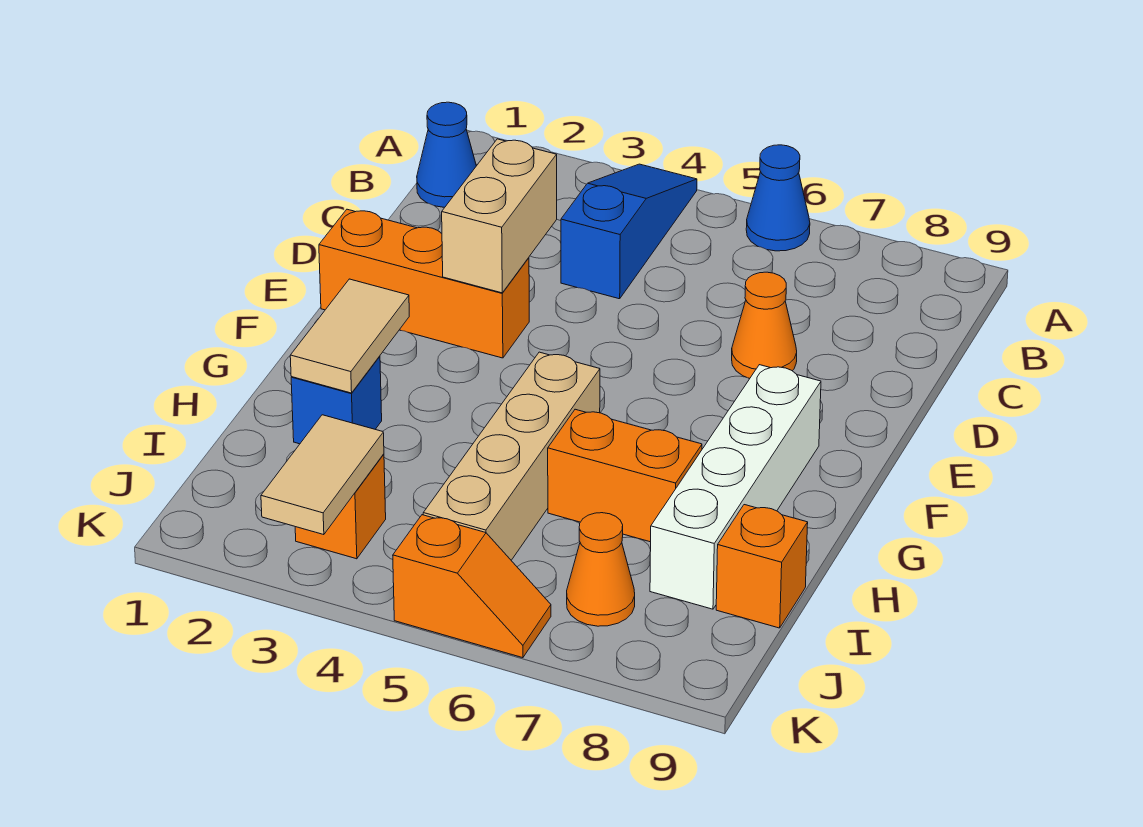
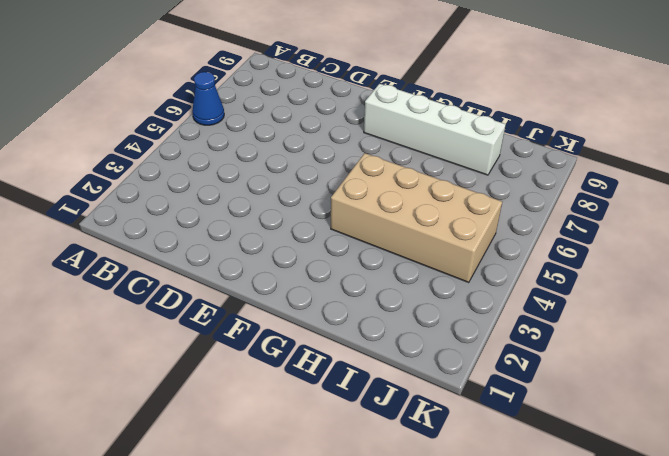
tan 2x4 brick [331,153,502,283] -> tan 1x4 brick [423,352,600,560]
none -> blue 1x3 slope [561,164,697,299]
none -> blue 1x1 cone [417,102,476,207]
none -> orange 1x1 cone [732,272,797,379]

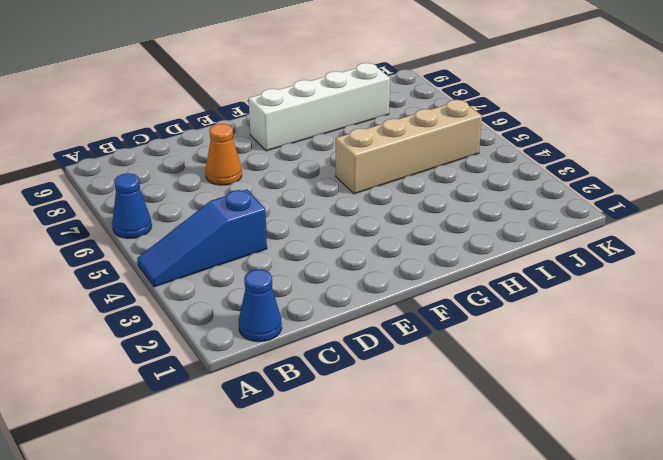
none -> orange 1x3 brick [319,209,529,358]
none -> blue 1x1 brick [291,356,382,444]
none -> orange 1x2 brick [548,409,702,542]

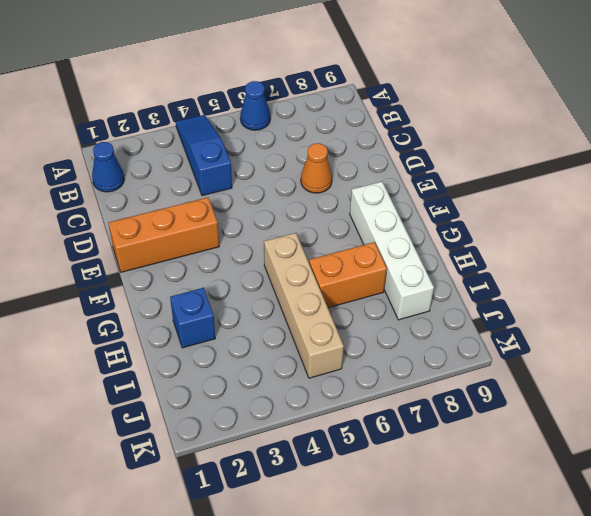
none -> orange 1x1 brick [716,505,808,628]
none -> orange 1x1 brick [295,454,386,559]
none -> orange 1x1 cone [567,513,635,626]

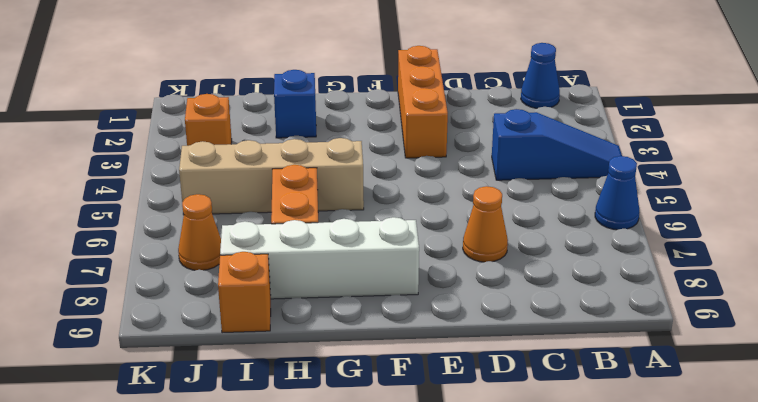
none -> orange 1x2 slope [393,515,551,658]
none -> tan 1x2 brick [442,139,557,293]
none -> tan 1x2 tile [290,279,409,393]

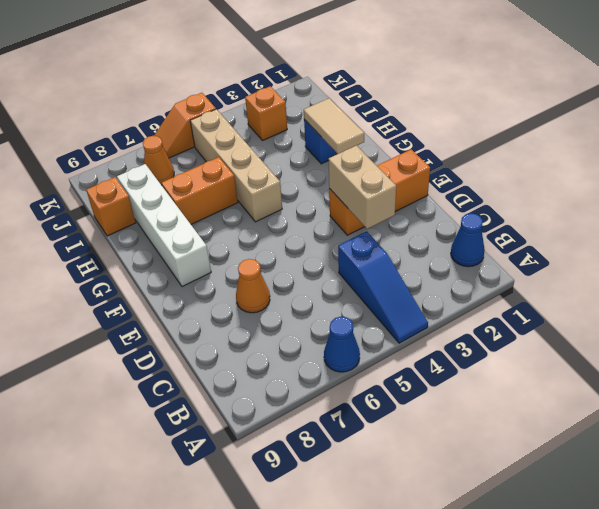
none -> tan 1x2 tile [261,415,384,535]

